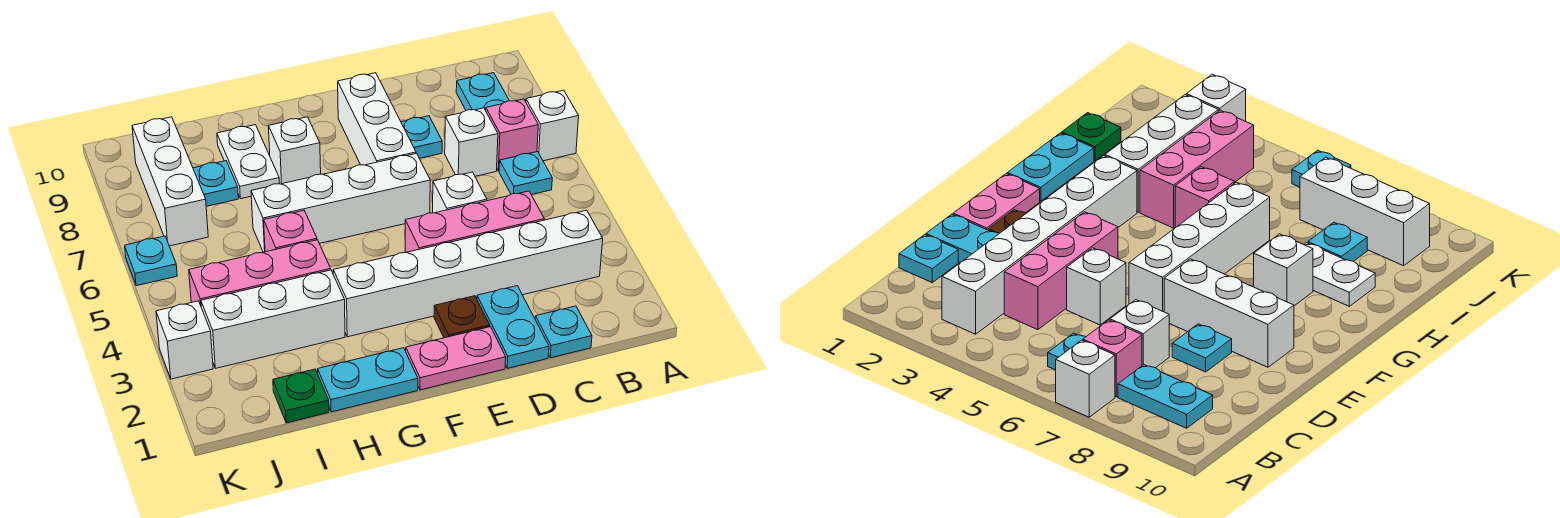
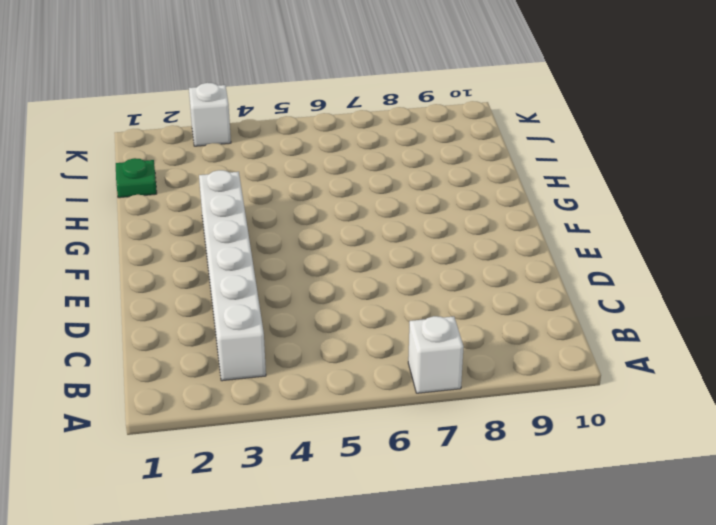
none -> cyan 1x1 plate [499,152,552,195]
none -> pink 1x1 brick [486,99,538,171]
none -> cyan 1x2 plate [456,73,509,110]

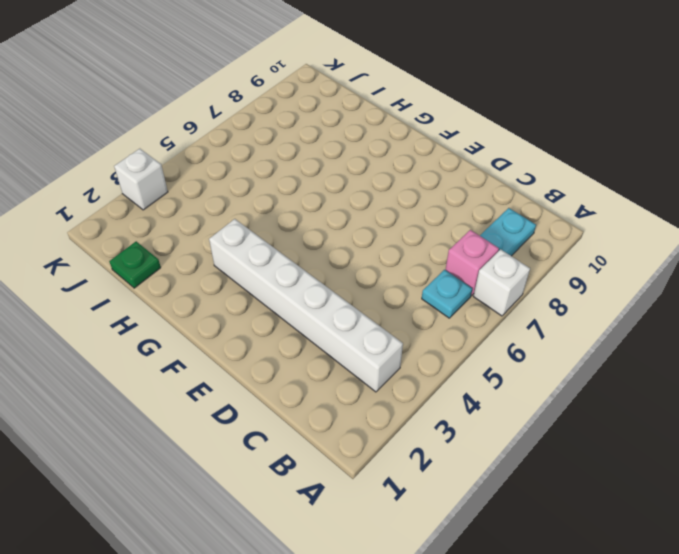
none -> cyan 1x1 plate [535,306,592,358]
none -> pink 1x3 brick [405,191,544,253]
none -> white 1x1 brick [445,108,498,176]

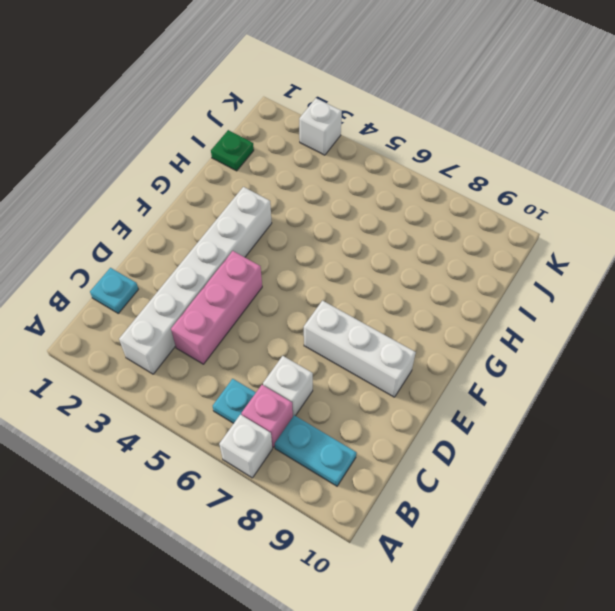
none -> cyan 1x2 plate [477,286,549,368]
none -> white 1x1 brick [433,172,487,213]
none -> cyan 1x1 plate [401,116,442,158]

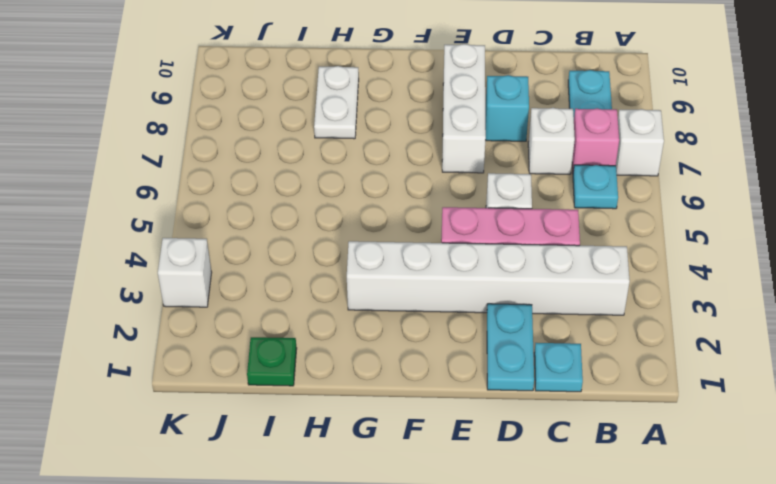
cyan 1x1 brick [485,75,529,141] -> cyan 1x1 plate [401,116,442,158]
none -> pink 1x2 plate [406,327,506,390]
none -> brown 1x1 plate [434,296,490,338]
none -> white 1x4 brick [251,153,430,252]

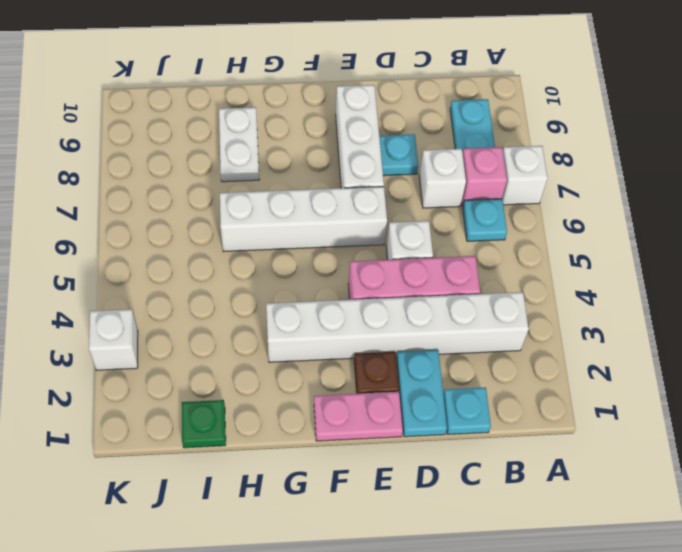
none -> cyan 1x2 plate [318,348,418,412]
none -> white 1x1 brick [268,117,321,184]
none -> white 1x3 brick [201,270,345,368]

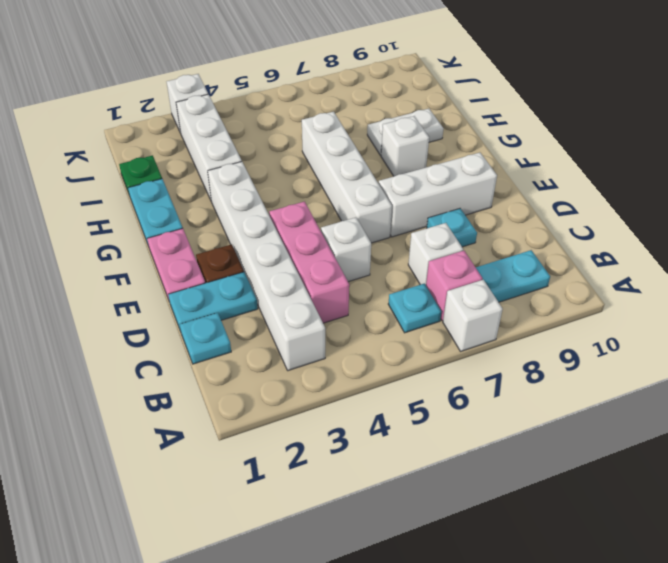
none -> pink 1x3 brick [189,240,331,305]
none -> pink 1x1 brick [264,210,317,252]
none -> cyan 1x1 plate [193,161,238,206]

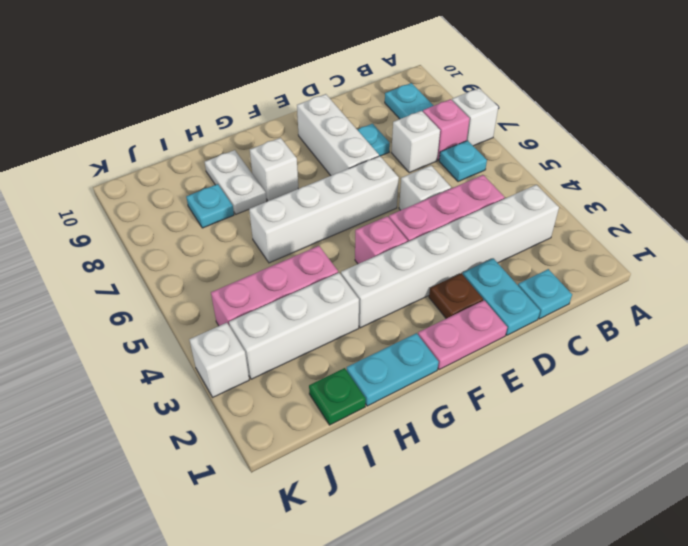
pink 1x1 brick [355,216,408,264] -> pink 1x1 brick moved to [264,210,317,252]
none -> white 1x3 brick [132,117,208,246]
none -> cyan 1x1 plate [125,236,177,286]

